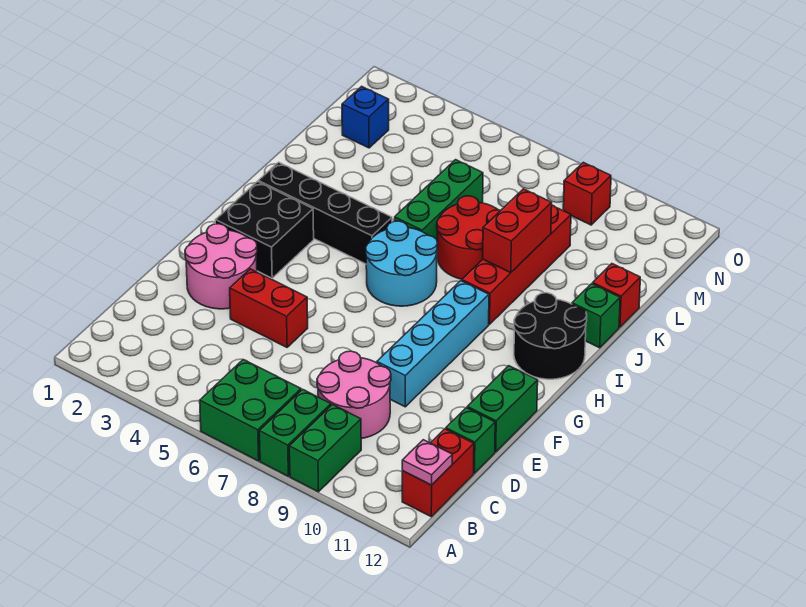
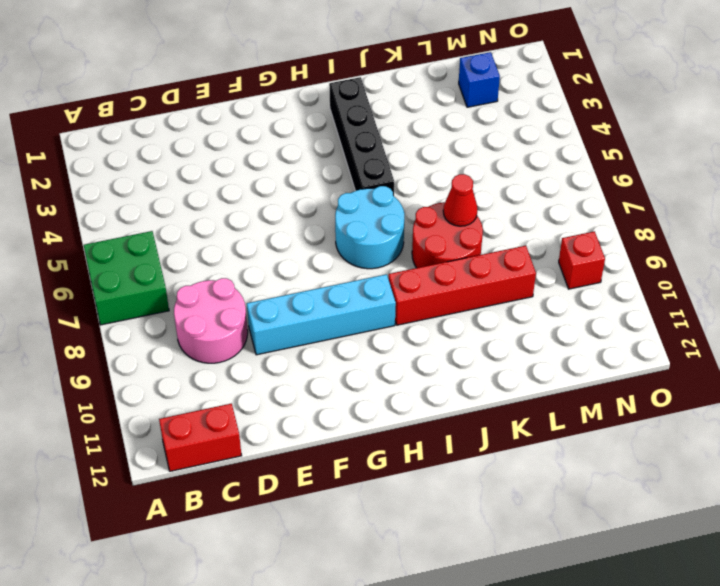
red 1x1 cone [443,174,478,226] -> none
none -> green 1x2 brick [259,389,331,476]
none -> green 1x2 brick [289,405,361,492]
none -> green 1x1 brick [446,408,495,473]

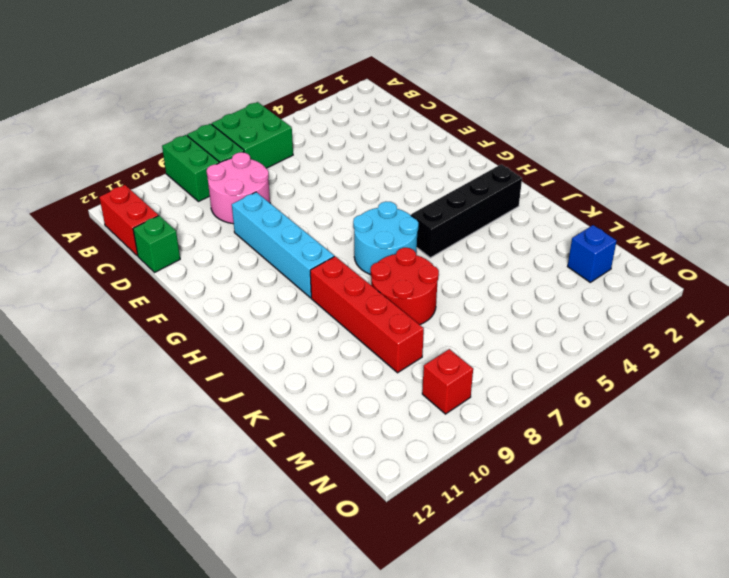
none -> pink 2x2 round brick [185,224,257,309]
none -> red 1x2 brick [230,269,308,347]
none -> green 1x2 brick [467,366,538,452]

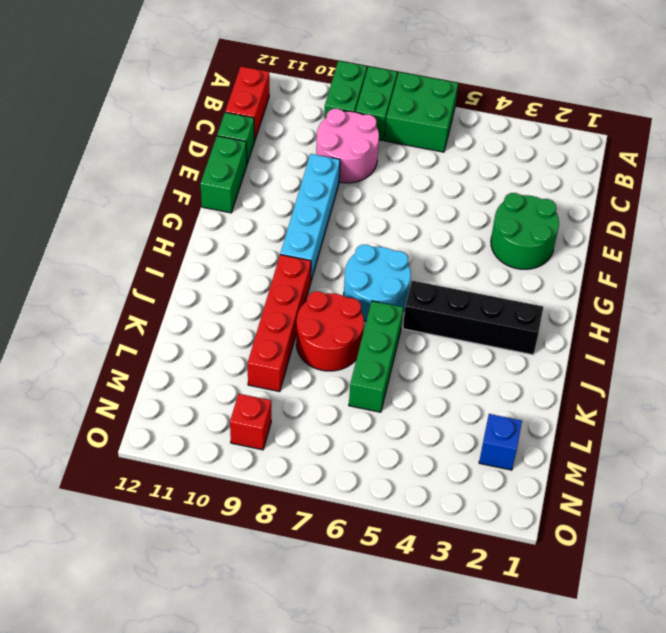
green 2x2 round brick [491,193,559,269] -> pink 2x2 round brick [185,224,257,309]
none -> red 1x2 brick [230,269,308,347]
none -> black 2x2 brick [215,182,314,278]
none -> black 2x2 round brick [514,293,587,379]

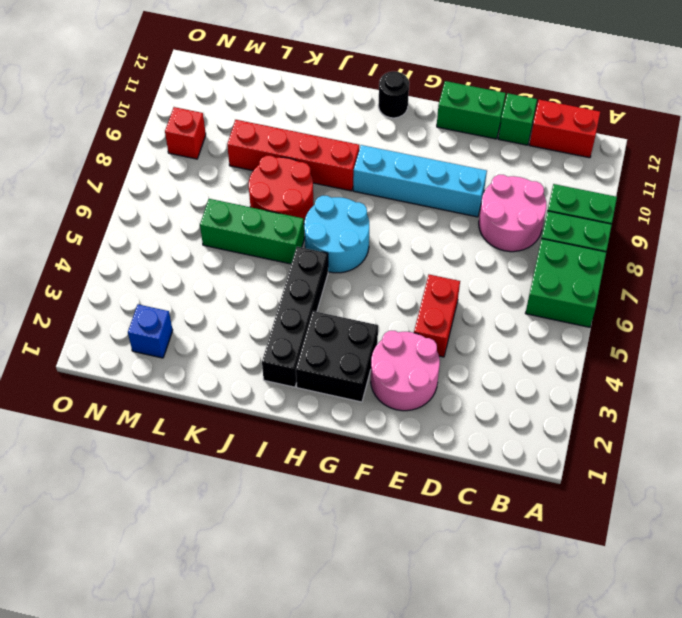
black 1x1 round brick [378,71,409,118] -> black 2x2 round brick [514,293,587,379]
none -> green 1x1 brick [572,284,620,348]
none -> red 1x1 brick [593,264,640,327]
none -> pink 1x1 plate [402,440,452,485]

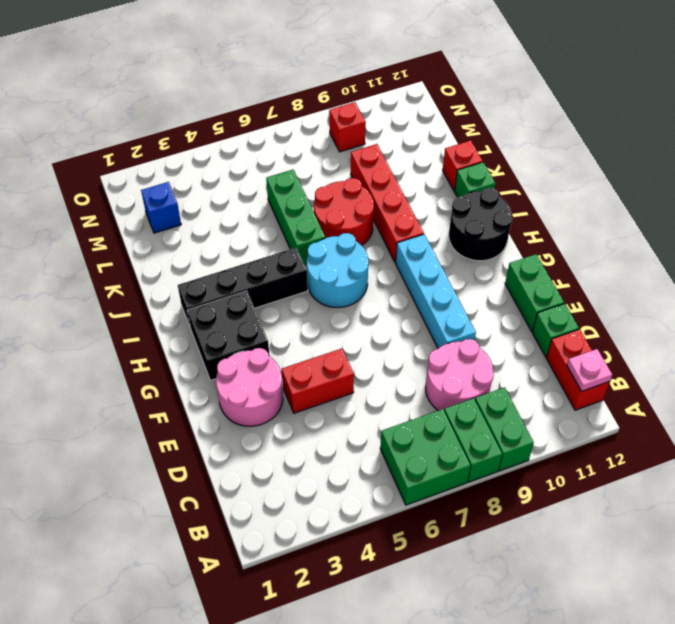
none -> red 1x2 brick [483,189,552,272]

